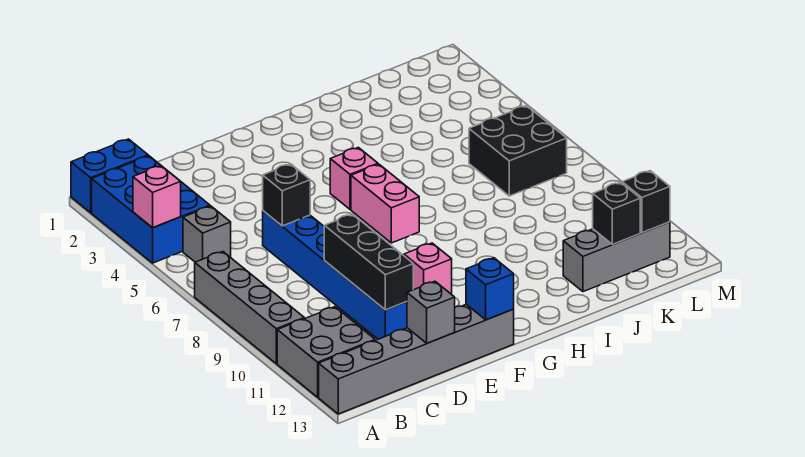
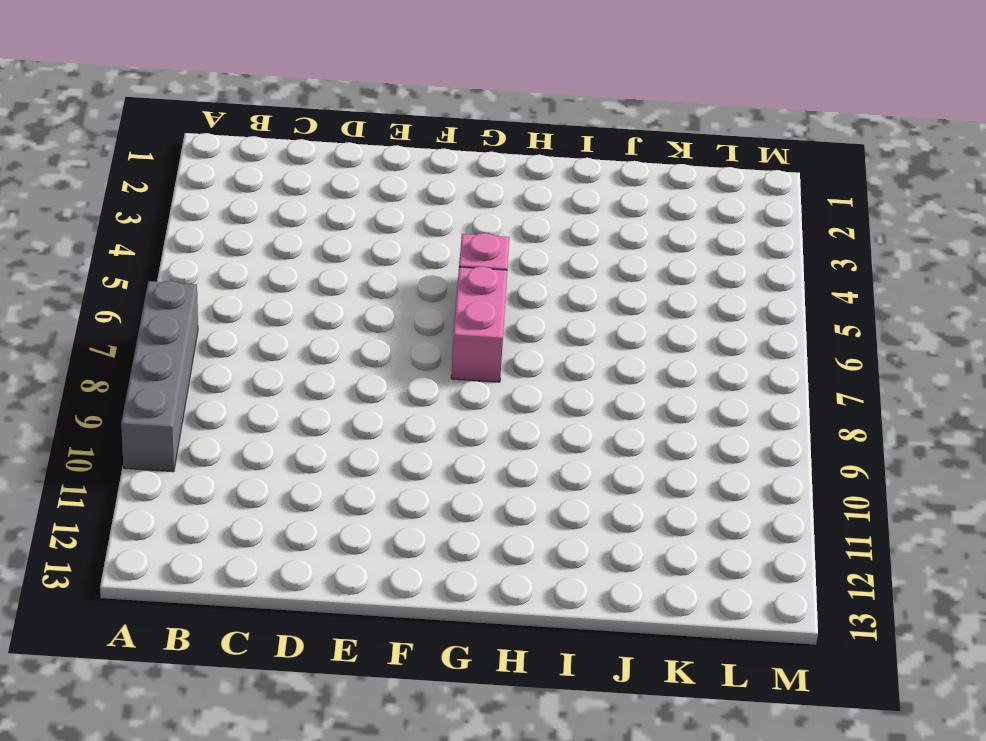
none -> blue 1x2 brick [71,139,148,213]
none -> blue 2x3 brick [92,156,210,263]
none -> grey 2x2 brick [277,307,375,397]

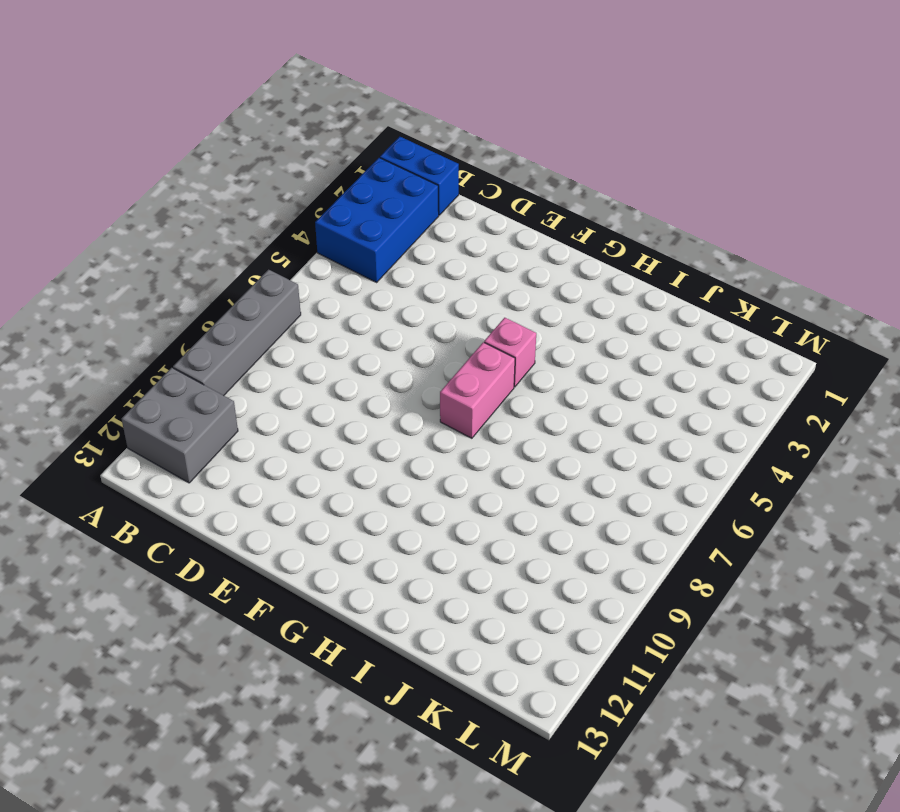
none -> grey 1x6 brick [319,304,514,414]
none -> grey 1x1 brick [183,206,231,262]
none -> blue 1x6 brick [263,211,407,339]

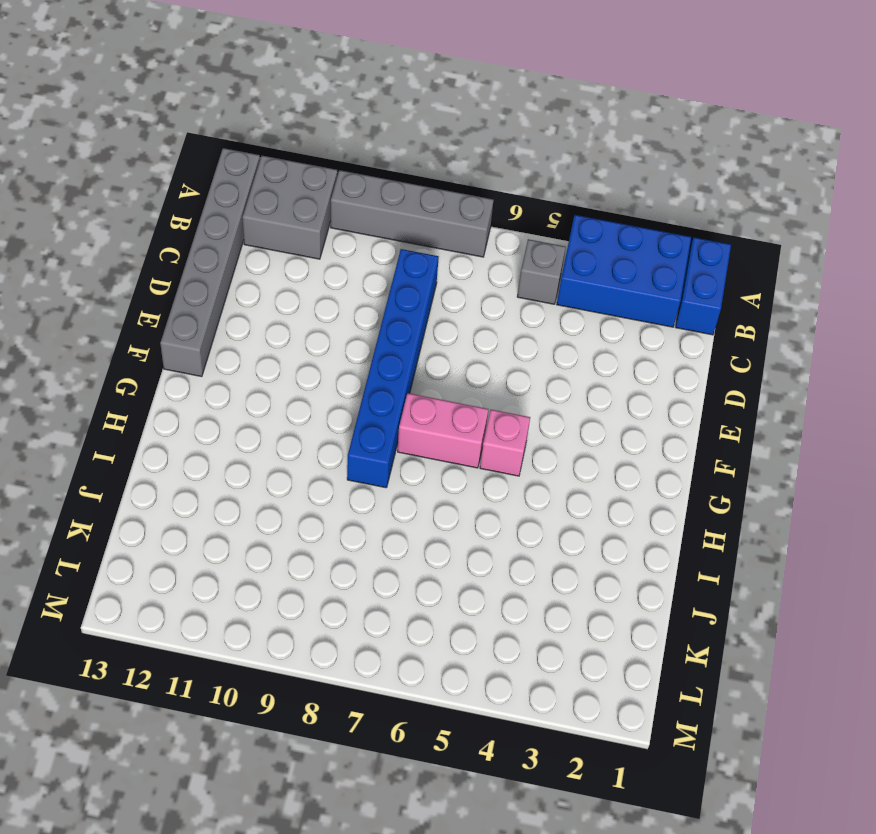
blue 1x6 brick [347,249,439,488] -> blue 1x6 brick turned to [263,211,407,339]
none -> pink 1x1 brick [404,243,452,294]
none -> grey 1x3 brick [563,222,670,292]
none -> black 2x2 brick [469,106,567,196]

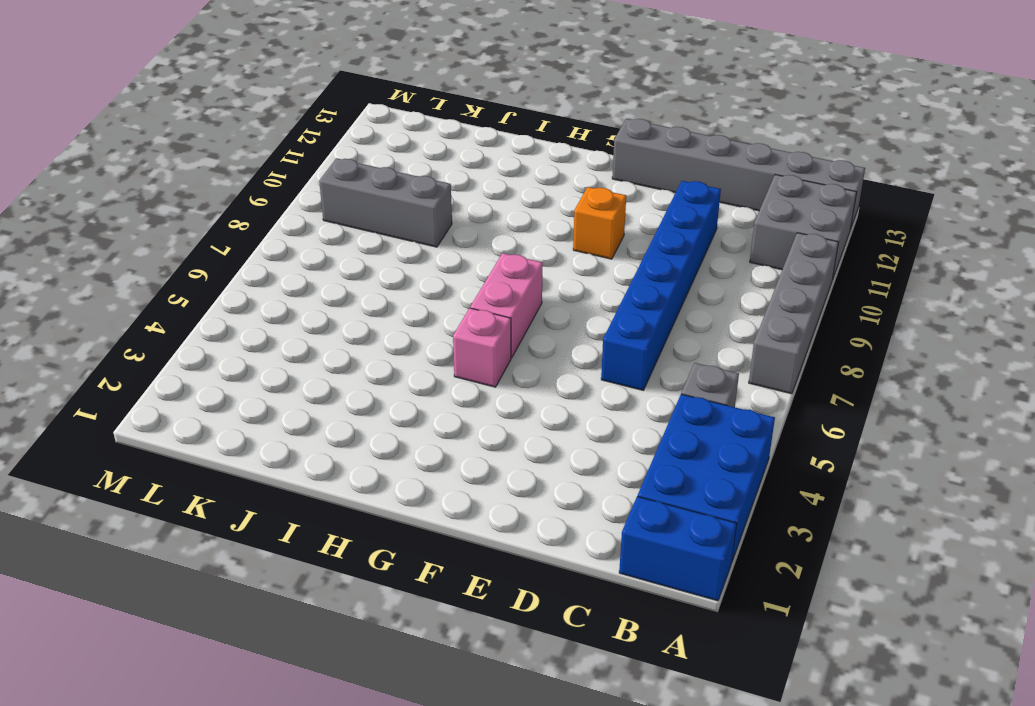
orange 1x1 brick [573,187,626,259] -> pink 1x1 brick [404,243,452,294]
grey 1x3 brick [319,158,452,247] -> grey 1x3 brick moved to [563,222,670,292]
none -> black 2x2 brick [469,106,567,196]
none -> pink 1x1 brick [133,166,181,228]
none -> black 1x1 brick [263,164,310,226]

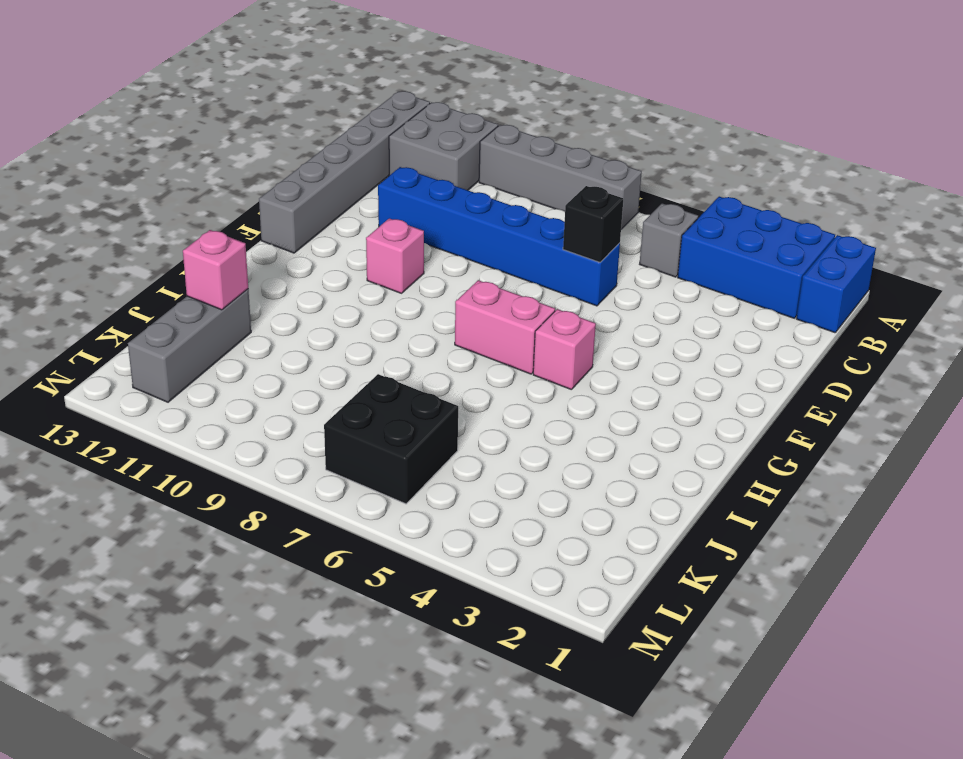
pink 1x1 brick [183,230,248,310] -> pink 1x1 brick moved to [133,166,181,228]
none -> black 1x3 brick [324,214,413,310]
none -> grey 1x1 brick [407,281,455,343]
none -> blue 1x1 brick [466,258,514,320]

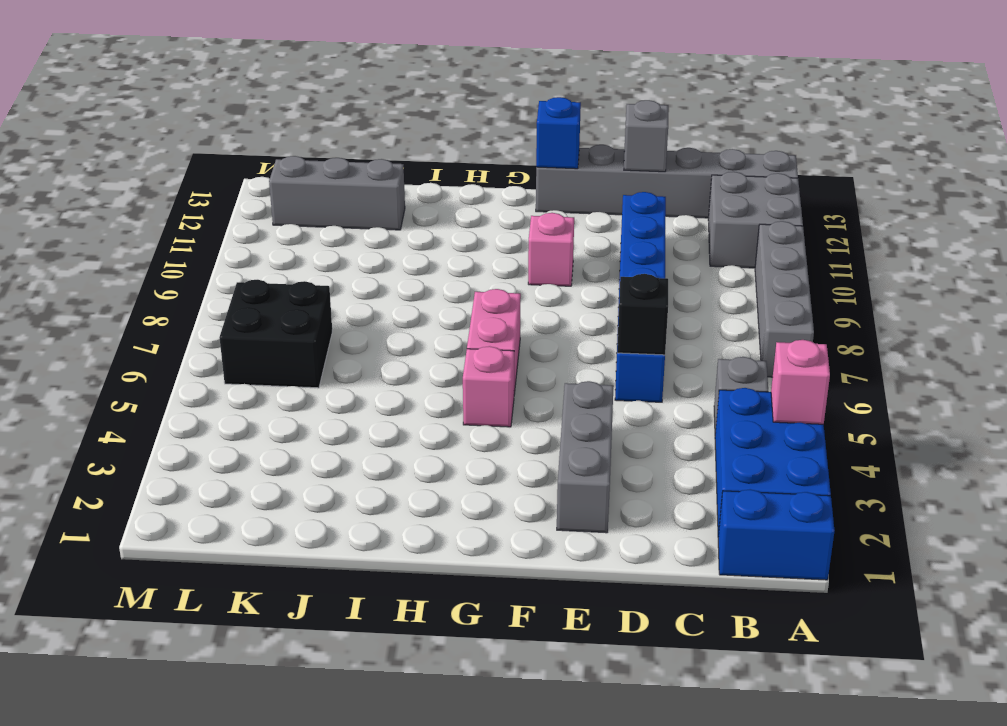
grey 1x3 brick [557,381,614,533] -> none
none -> black 1x3 brick [324,214,413,310]
none -> black 1x1 brick [593,182,640,244]
none -> black 1x1 brick [622,171,670,233]

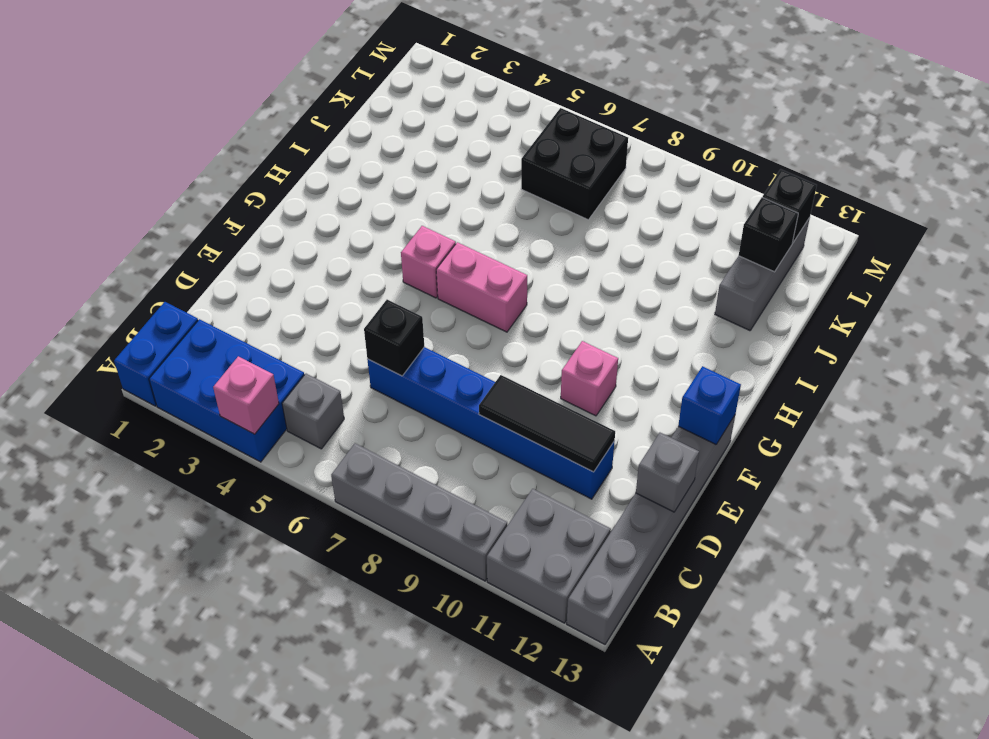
black 1x3 tile [479,375,615,472] -> black 1x3 brick [324,214,413,310]

